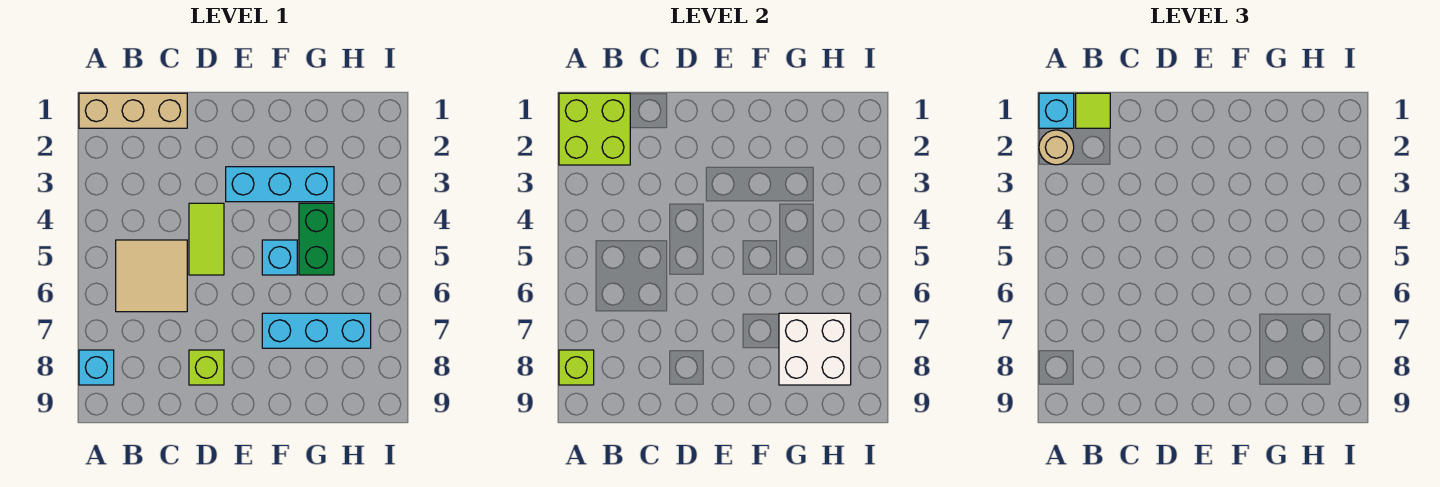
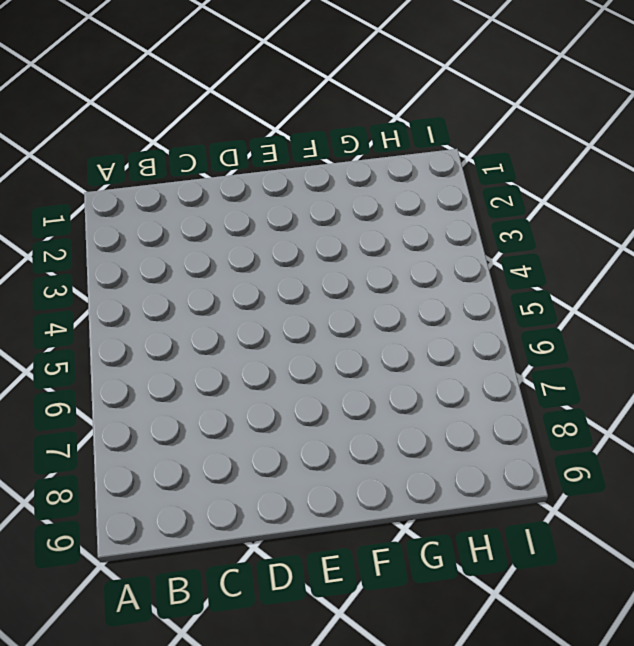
none -> tan 1x3 brick [79,93,187,128]
none -> cyan 1x1 brick [79,350,114,385]
none -> tan 2x2 tile [116,240,187,312]

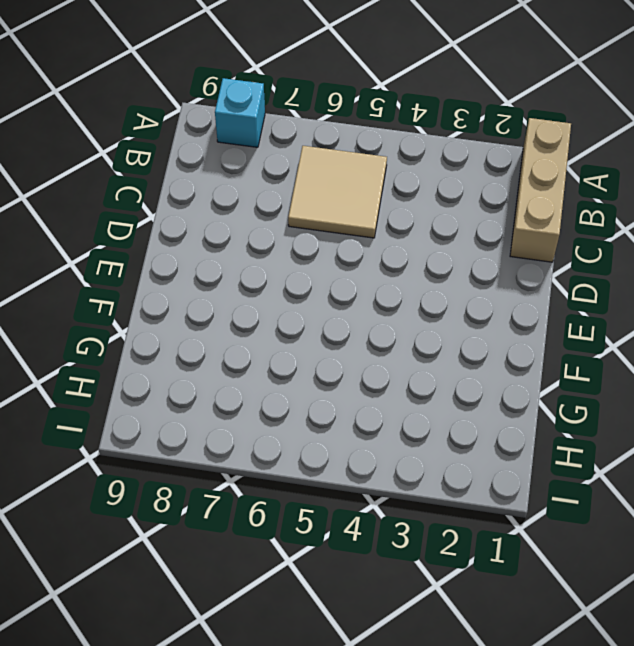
none -> lime 1x2 tile [189,203,224,275]
none -> lime 1x1 brick [189,350,224,385]
none -> cyan 1x3 brick [226,167,334,202]

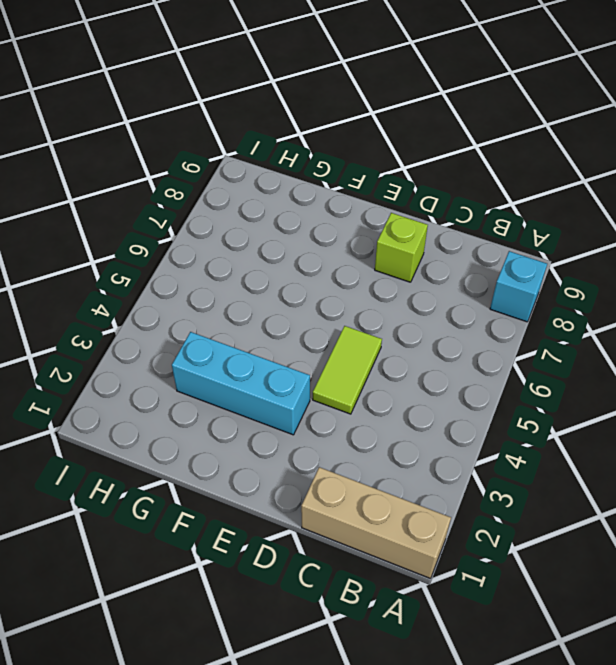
none -> tan 2x2 tile [116,240,187,312]
none -> cyan 1x1 brick [262,240,297,275]
none -> cyan 1x3 brick [262,313,371,348]

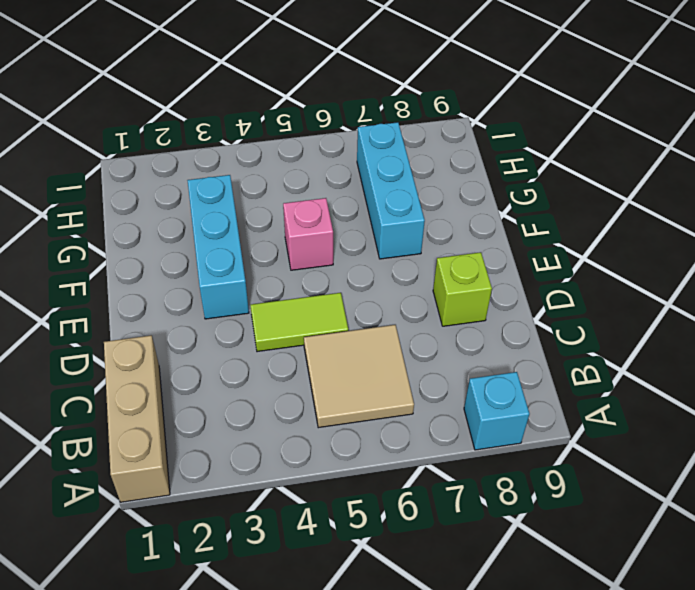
pink 1x1 brick [283,198,333,270] -> cyan 1x1 brick [262,240,297,275]
none -> green 1x2 brick [299,203,334,275]
none -> lime 2x2 brick [559,93,630,165]
none -> lime 1x1 brick [559,350,594,385]

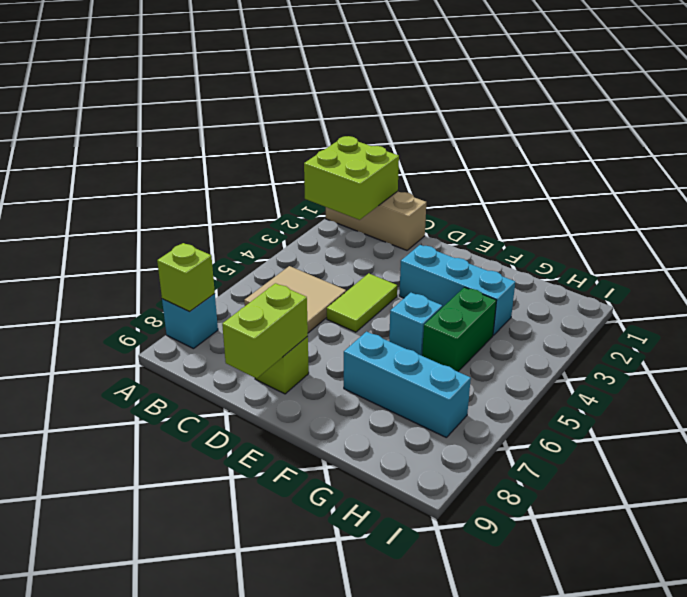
lime 1x2 brick [222,283,308,378] -> none
none -> white 2x2 brick [779,313,851,385]
none -> cyan 1x1 brick [1039,93,1074,128]
none -> tan 1x1 round brick [1039,130,1074,165]

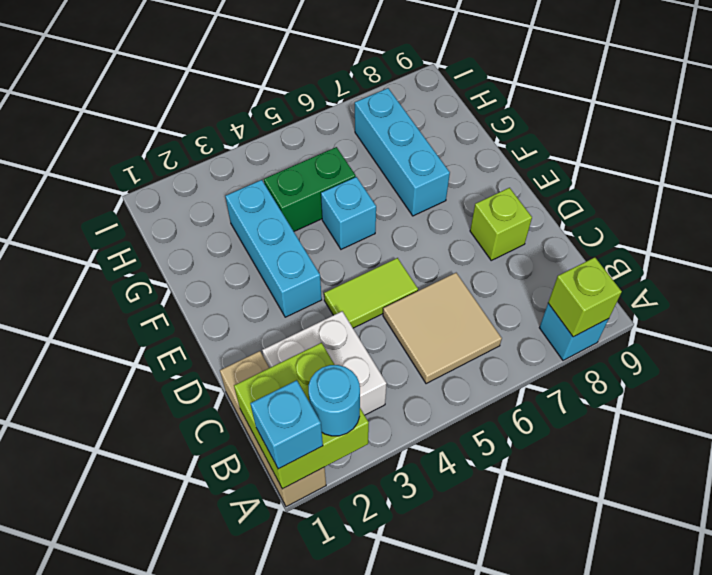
cyan 1x1 round brick [308,365,360,436] -> tan 1x1 round brick [1039,130,1074,165]
white 2x2 brick [262,311,387,415] -> white 2x2 brick moved to [779,313,851,385]
none -> lime 1x1 tile [1076,93,1110,128]

